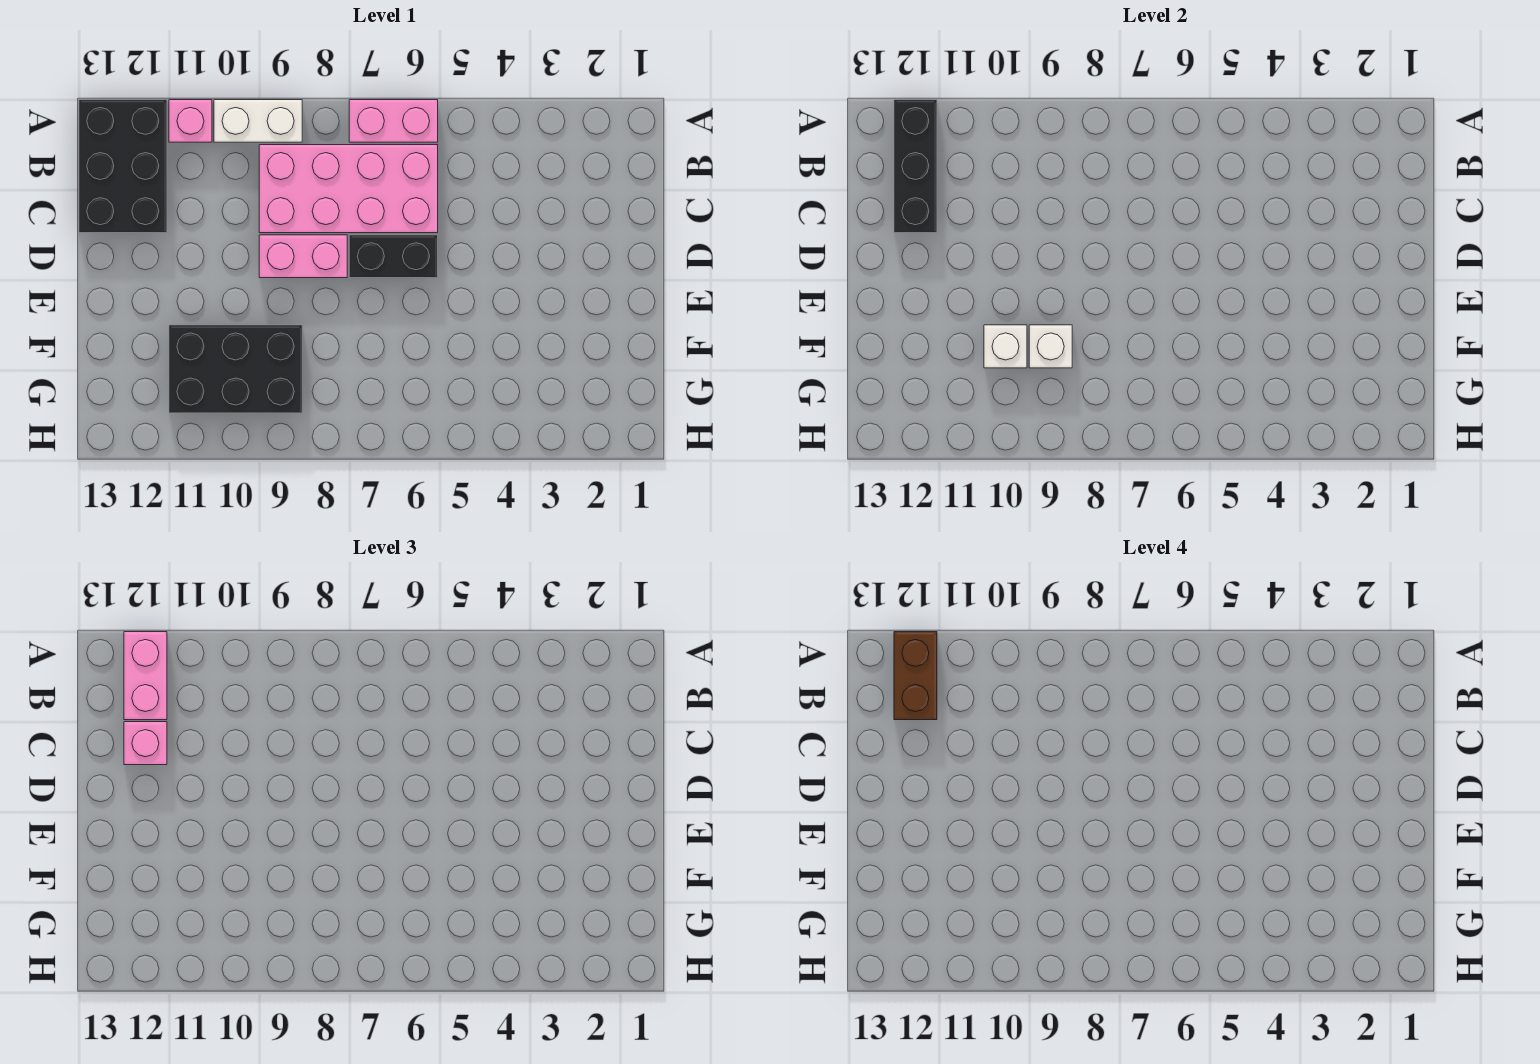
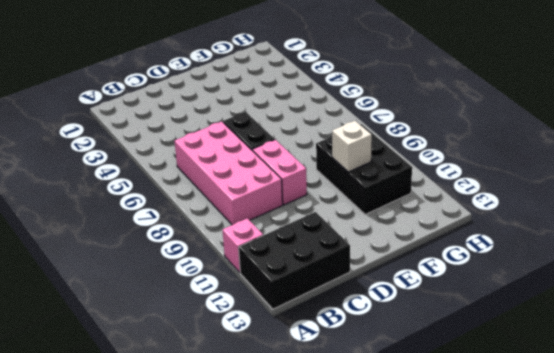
none -> pink 1x2 brick [349,100,438,142]
none -> white 1x2 brick [214,100,302,142]
none -> black 1x3 brick [894,100,937,233]

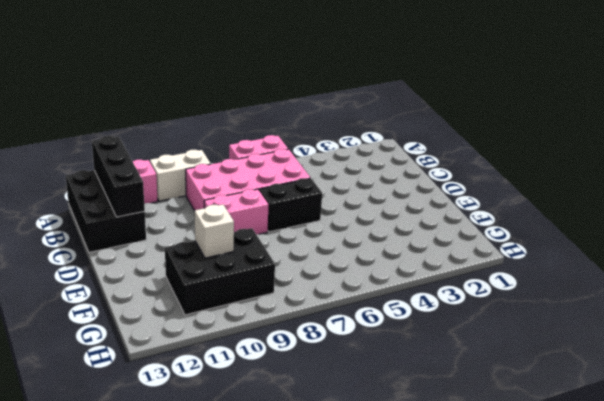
none -> white 1x1 brick [1029,325,1072,368]
none -> pink 1x2 brick [124,632,167,720]
none -> pink 1x1 brick [124,722,167,765]

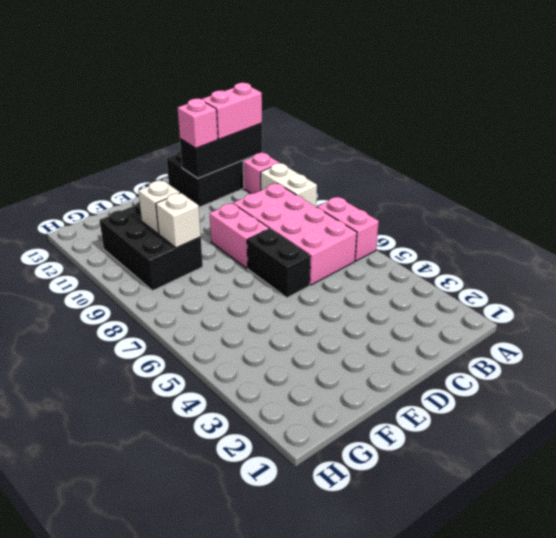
none -> brown 1x2 brick [894,632,937,720]

